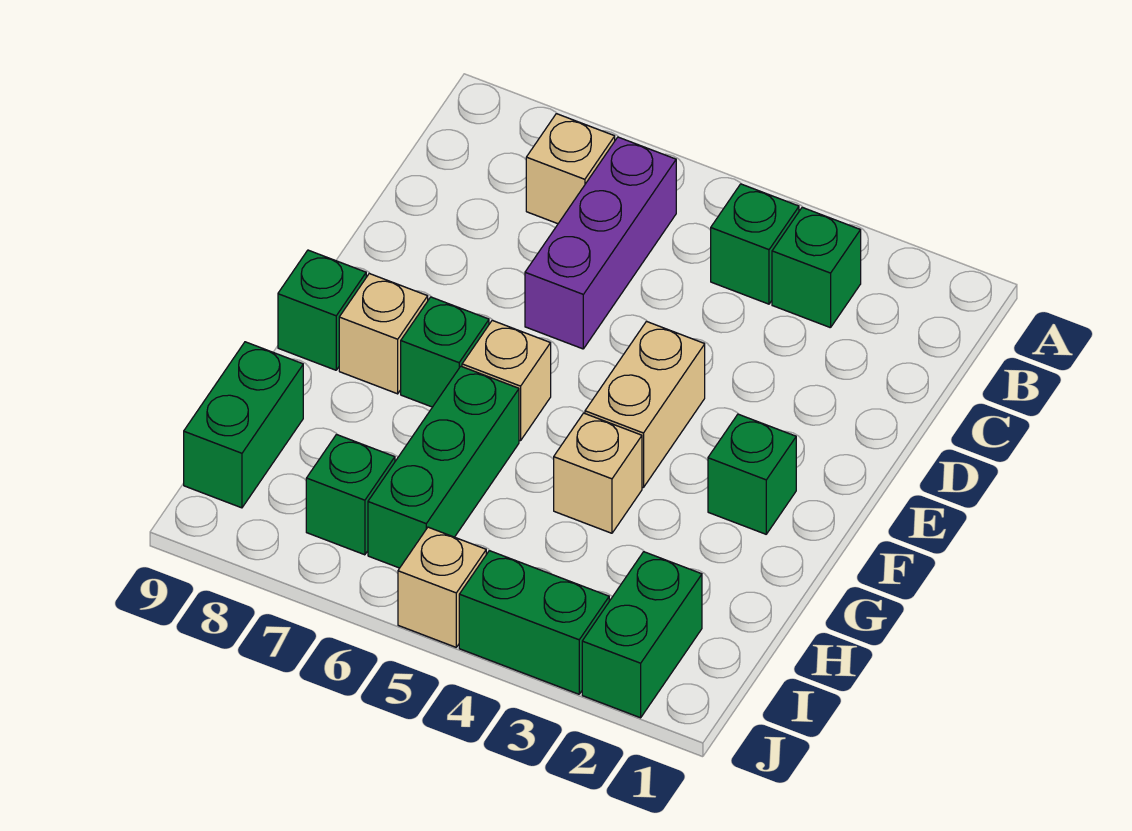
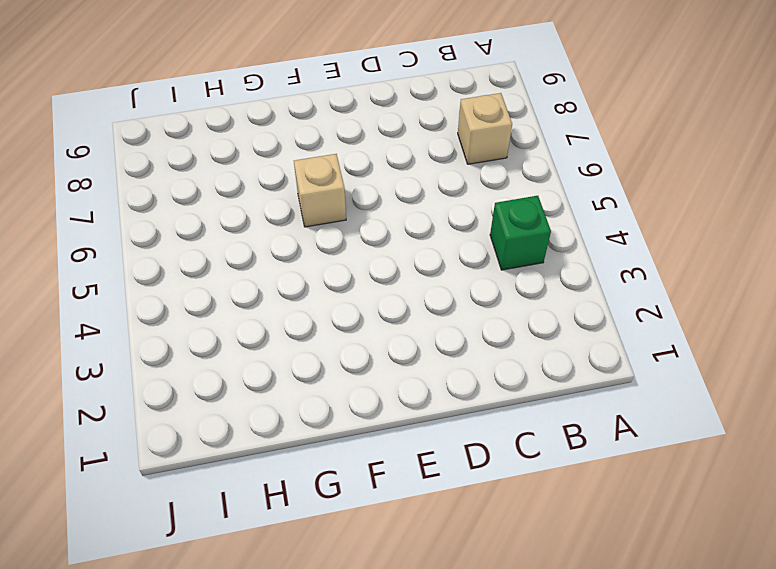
none -> green 1x1 brick [772,207,861,328]
none -> purple 1x3 brick [525,137,676,349]
none -> tan 1x2 brick [585,322,705,488]

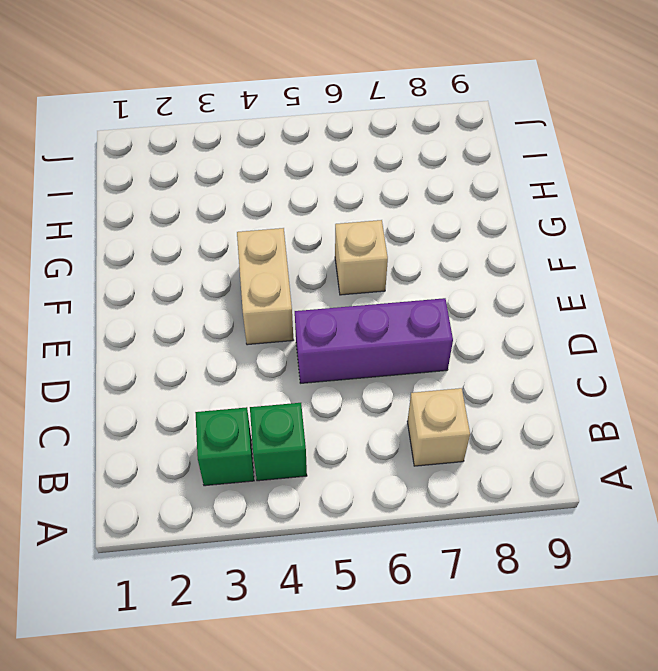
purple 1x3 brick [295,298,453,383] -> purple 1x3 brick turned to [525,137,676,349]
none -> green 1x1 brick [708,414,796,534]
none -> green 1x1 brick [401,297,489,407]
none -> tan 1x1 brick [339,274,428,394]

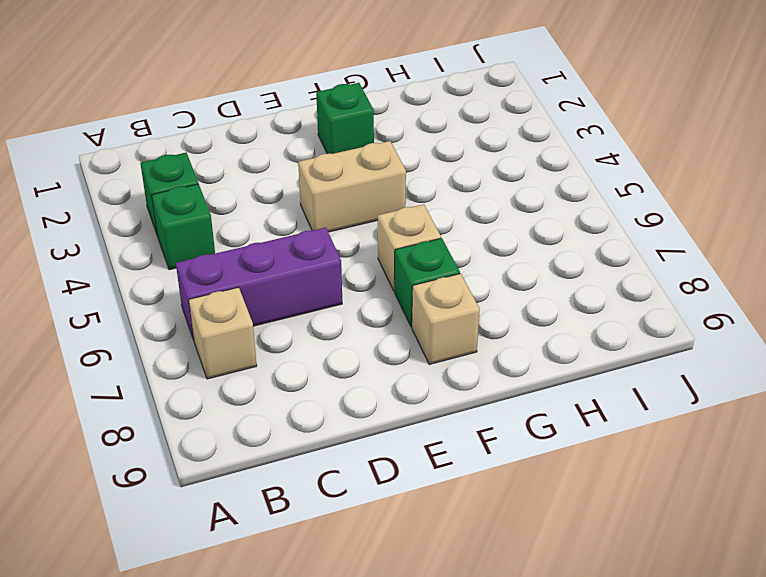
none -> green 1x1 brick [278,250,366,370]
none -> tan 1x1 brick [554,413,642,533]
none -> green 1x3 brick [368,366,519,568]

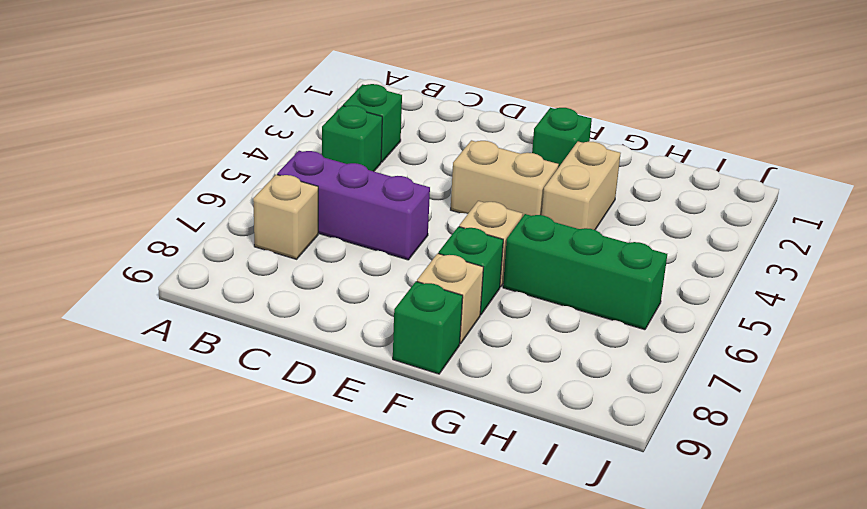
tan 1x2 brick [542,142,621,230] -> tan 1x1 brick [554,413,642,533]
none -> green 1x2 brick [184,342,303,508]
none -> green 1x2 brick [582,552,702,718]
none -> green 1x1 brick [306,435,395,555]

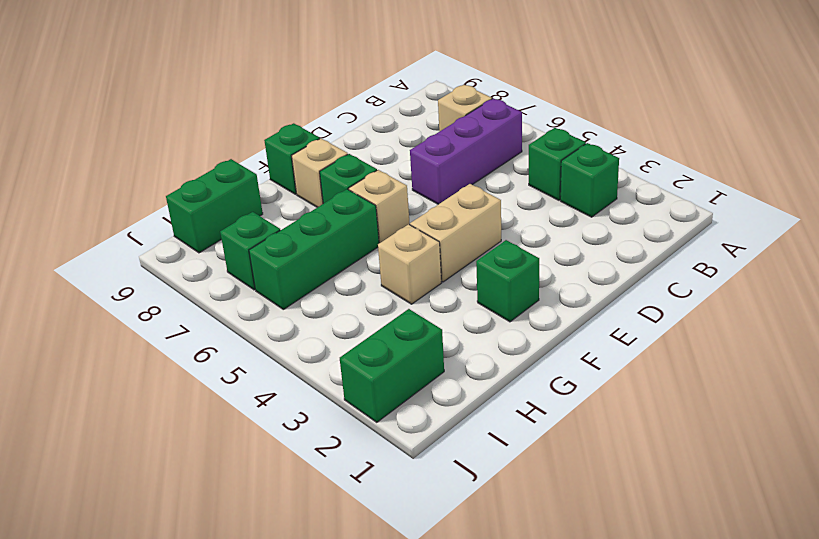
none -> green 1x2 brick [459,551,609,694]
none -> tan 1x1 brick [398,527,486,647]

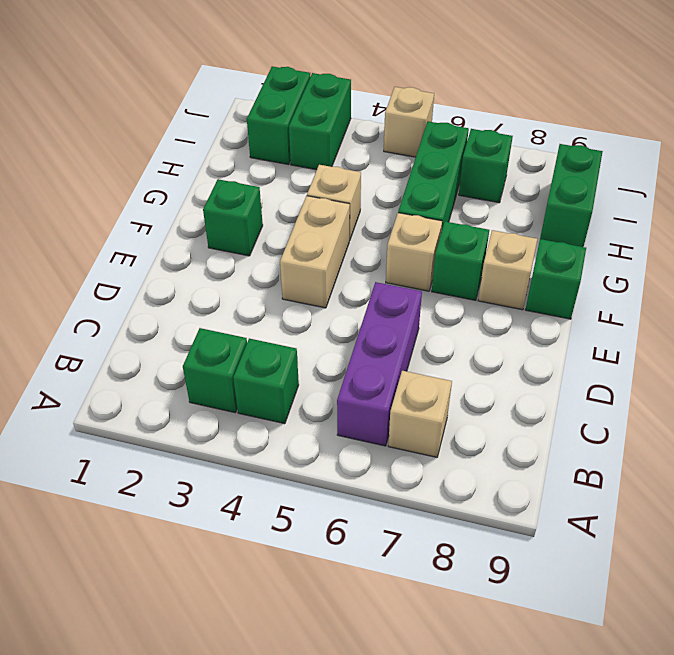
green 1x2 brick [289,73,351,170] -> green 1x2 brick turned to [459,551,609,694]

